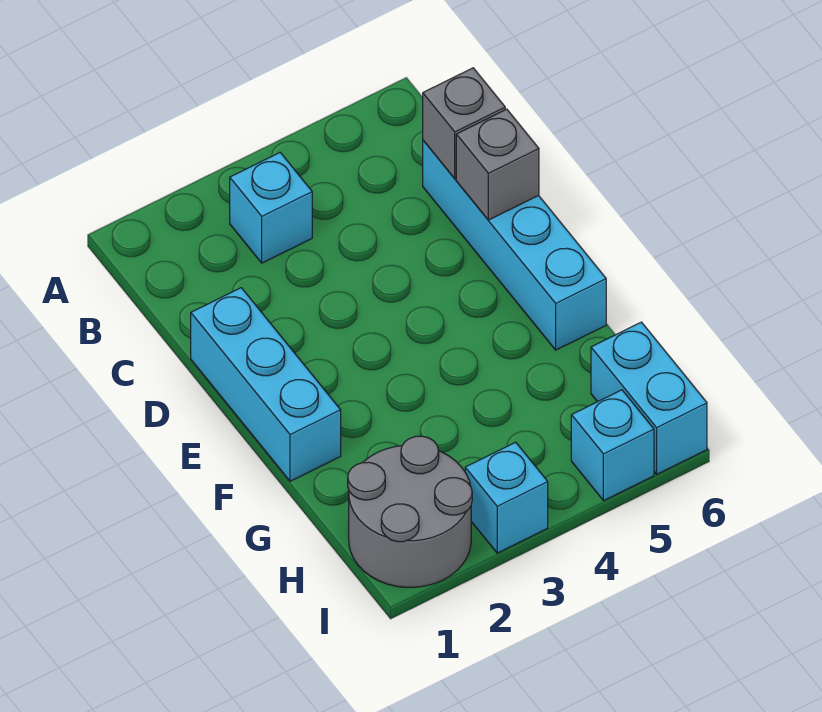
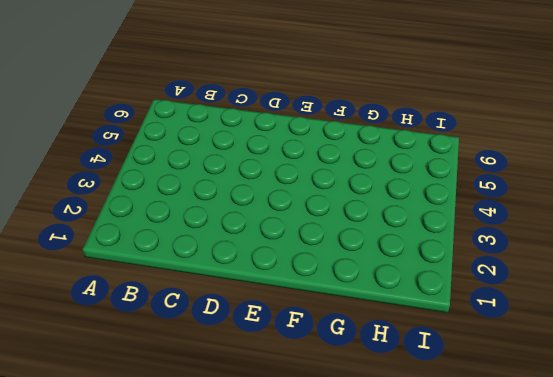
none -> cyan 1x1 brick [230,153,312,263]
none -> cyan 1x4 brick [423,140,606,350]

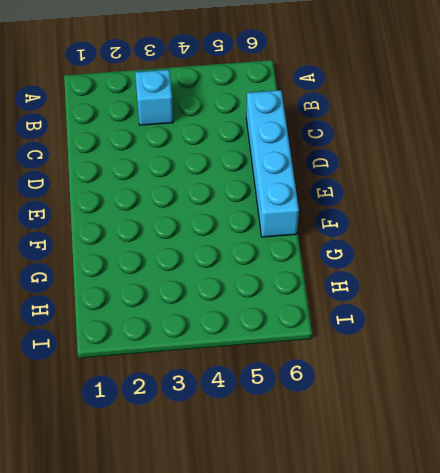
none -> cyan 1x3 brick [191,288,341,481]
none -> grey 2x2 round brick [348,436,472,587]

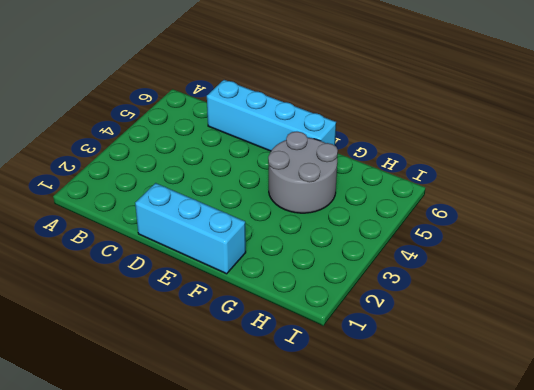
grey 2x2 round brick [268,132,338,213] -> grey 2x2 round brick moved to [348,436,472,587]
none -> cyan 1x1 brick [230,153,312,263]
none -> cyan 1x2 brick [591,322,707,474]

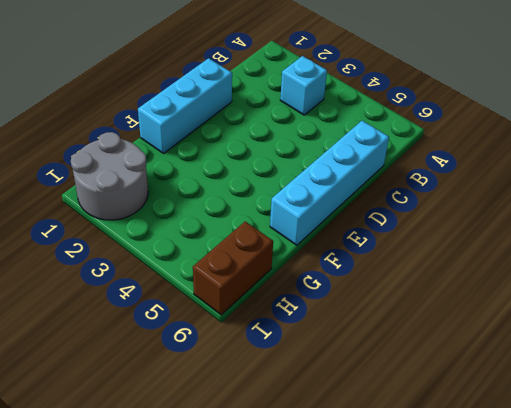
brown 1x2 brick [193,221,273,315] -> cyan 1x2 brick [591,322,707,474]
none -> cyan 1x1 brick [465,442,548,553]
none -> cyan 1x1 brick [571,390,654,501]

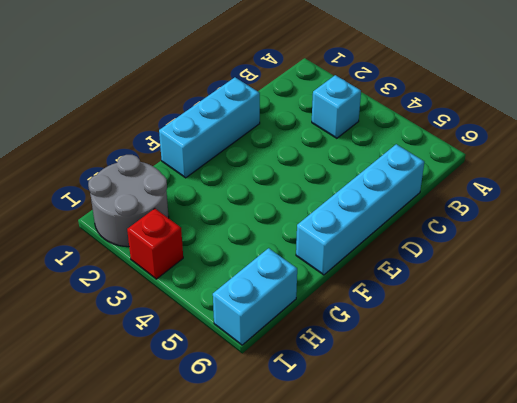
red 1x1 brick [127,209,183,279] -> cyan 1x1 brick [465,442,548,553]
none -> cyan 1x1 brick [571,390,654,501]
none -> grey 1x1 brick [423,68,505,178]

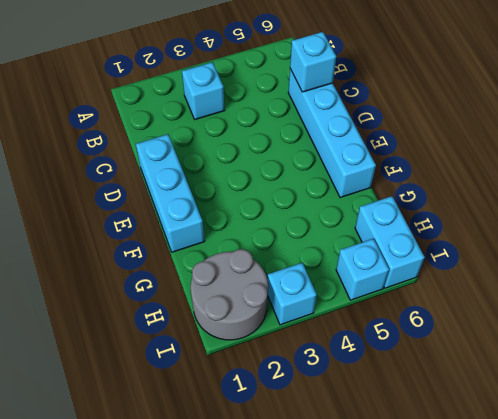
cyan 1x1 brick [290,32,336,92] -> grey 1x1 brick [423,68,505,178]
none -> grey 1x1 brick [456,109,539,220]

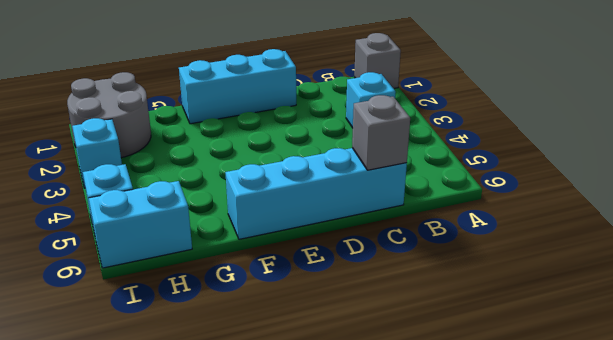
grey 1x1 brick [354,33,401,88] -> grey 1x1 brick moved to [456,109,539,220]

